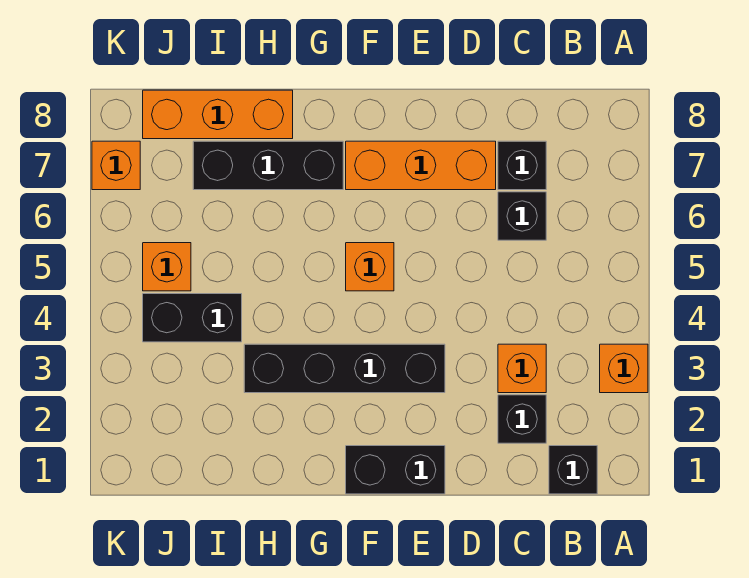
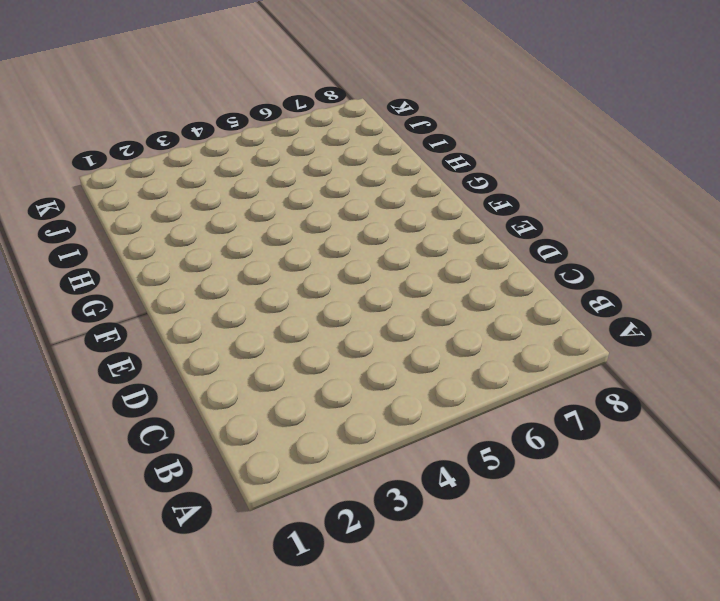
none -> orange 1x1 brick [600,344,648,393]
none -> black 1x1 brick [549,446,597,494]
none -> black 1x1 brick [498,395,546,443]

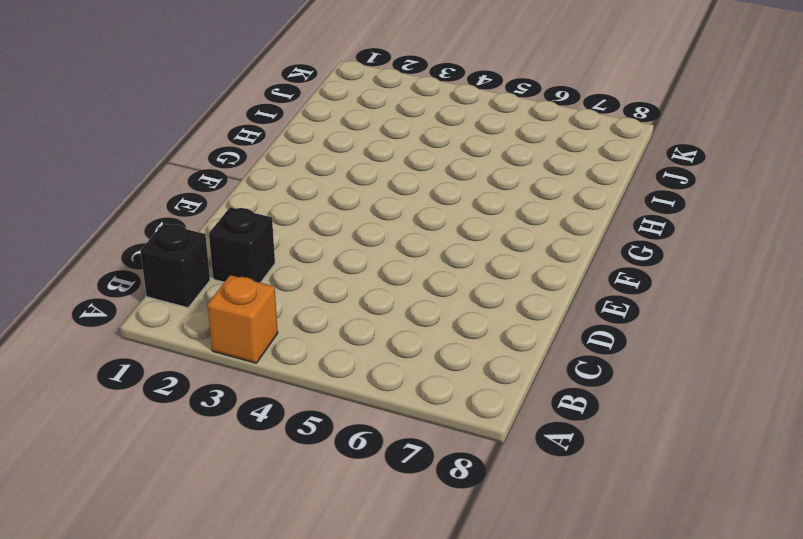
none -> orange 1x1 brick [498,344,546,393]
none -> black 1x1 brick [498,192,546,240]
none -> black 1x1 brick [498,141,546,190]

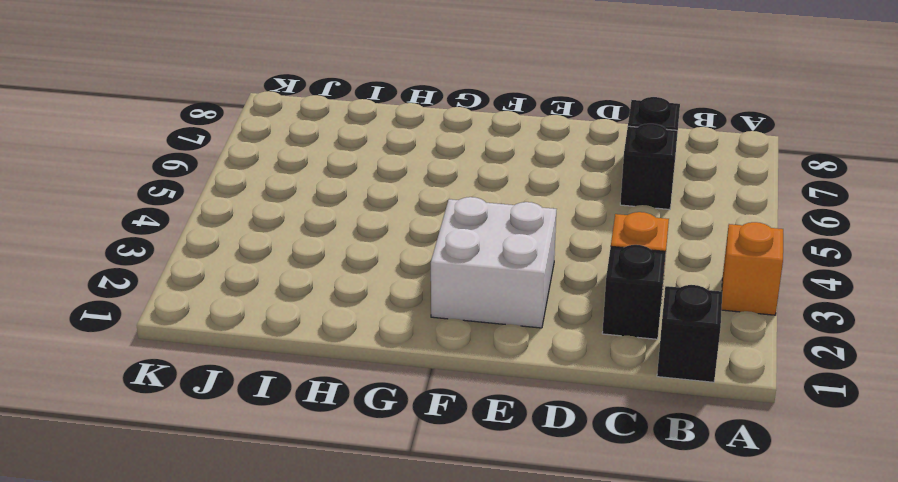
white 2x2 brick [431,197,556,328] -> black 1x4 brick [244,344,445,393]
none -> orange 1x3 brick [346,141,496,190]
none -> black 1x2 brick [346,446,445,494]
none -> orange 1x1 brick [346,243,394,291]

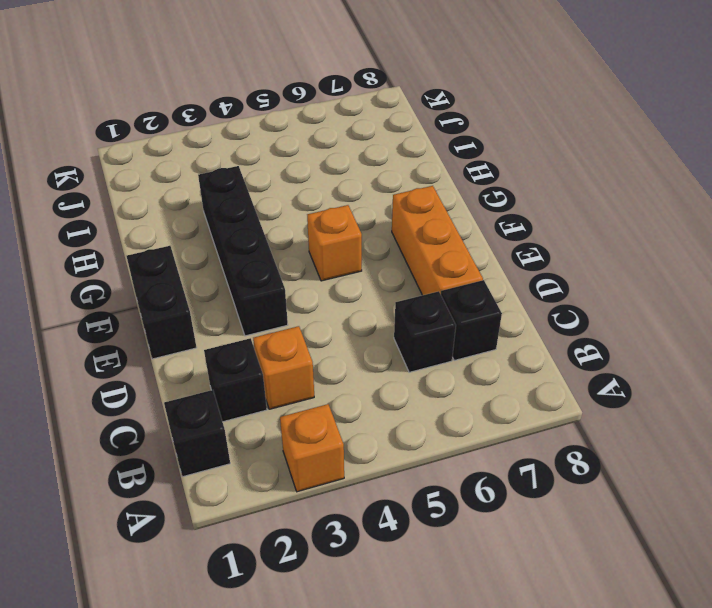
none -> black 1x3 brick [193,141,343,190]
none -> orange 1x3 brick [143,90,293,139]
none -> black 1x2 brick [143,294,242,342]

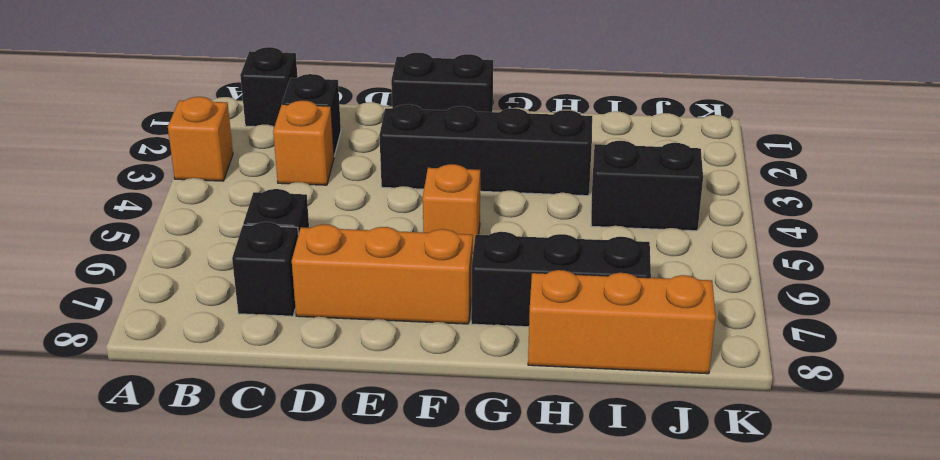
none -> orange 1x1 brick [143,243,191,291]
none -> orange 1x1 brick [92,141,140,190]

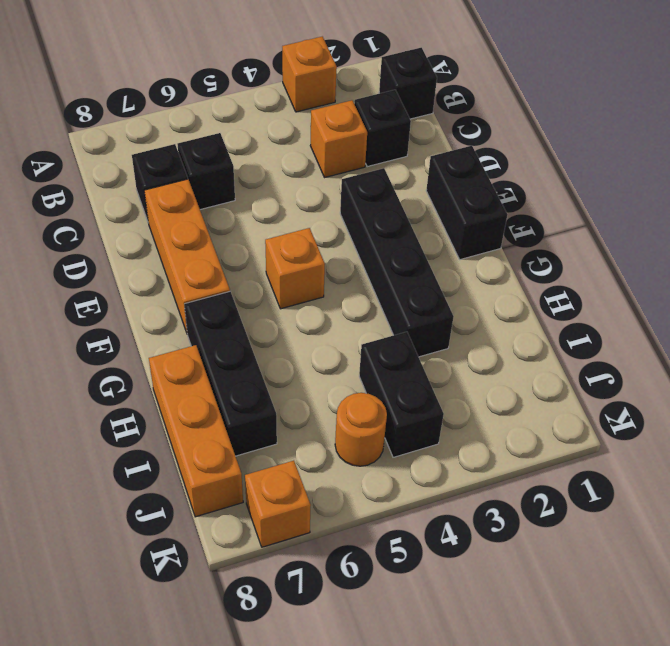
orange 1x1 round brick [335,393,387,466] -> orange 1x1 brick [143,243,191,291]

